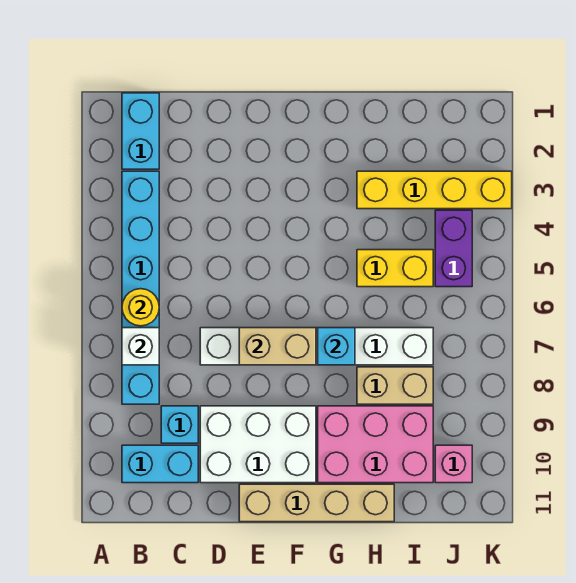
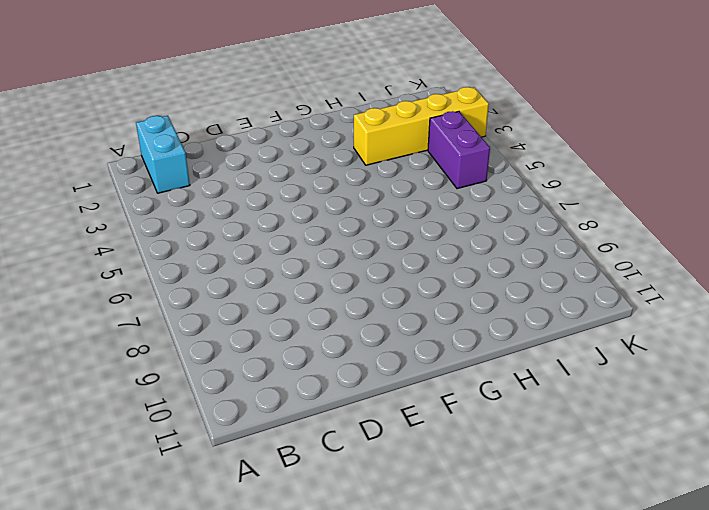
none -> cyan 1x6 brick [122,171,159,404]
none -> cyan 1x2 brick [122,445,198,483]
none -> cyan 1x1 brick [161,406,198,443]

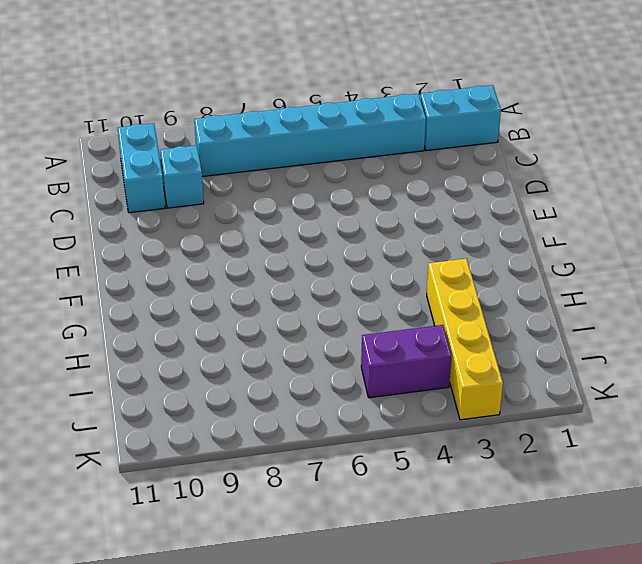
none -> white 1x6 brick [200,328,433,365]
none -> white 2x3 brick [200,406,316,483]
none -> tan 1x4 brick [239,484,394,522]

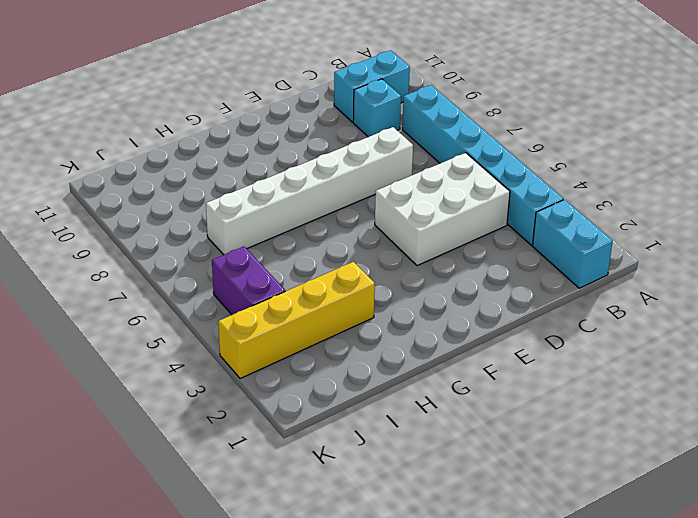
white 2x3 brick [375,153,510,266] -> white 2x3 brick moved to [200,406,316,483]
none -> tan 1x4 brick [239,484,394,522]
none -> pink 2x3 brick [318,406,433,483]
none -> yellow 1x2 brick [357,250,433,287]

